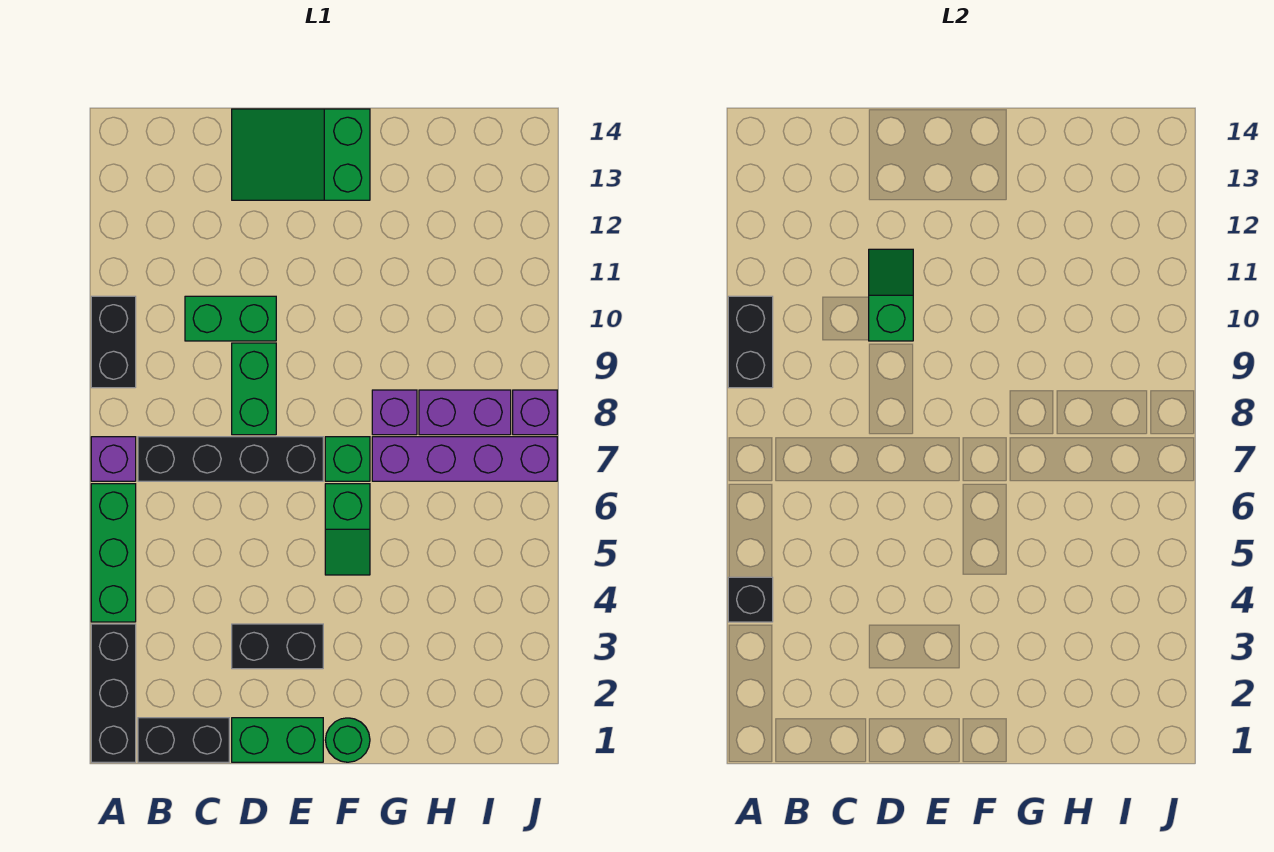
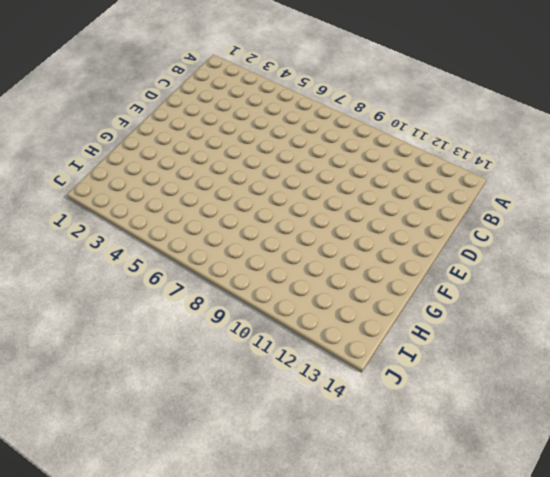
none -> black 1x3 brick [91,624,136,762]
none -> green 1x3 brick [91,484,136,622]
none -> purple 1x1 brick [91,437,136,481]

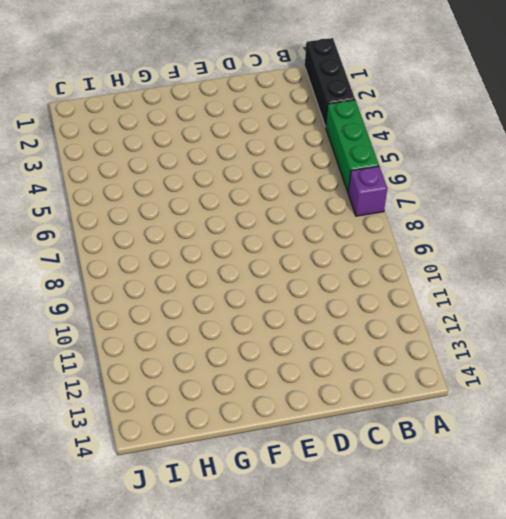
none -> black 1x2 brick [91,296,136,388]
none -> black 1x2 brick [138,718,229,762]
none -> black 1x4 brick [138,437,323,481]

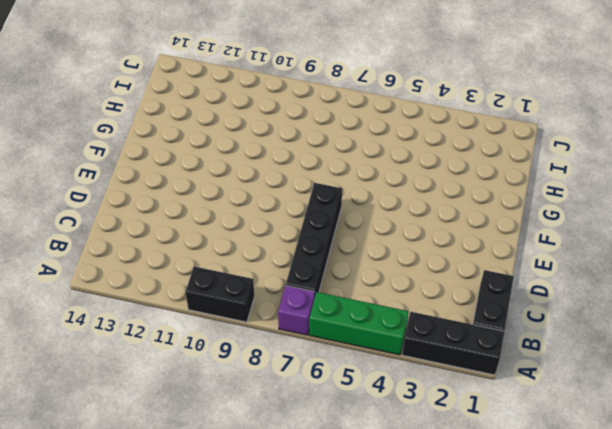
none -> green 1x2 brick [185,296,276,341]
none -> green 1x2 brick [232,718,323,762]
none -> black 1x2 brick [232,624,323,669]

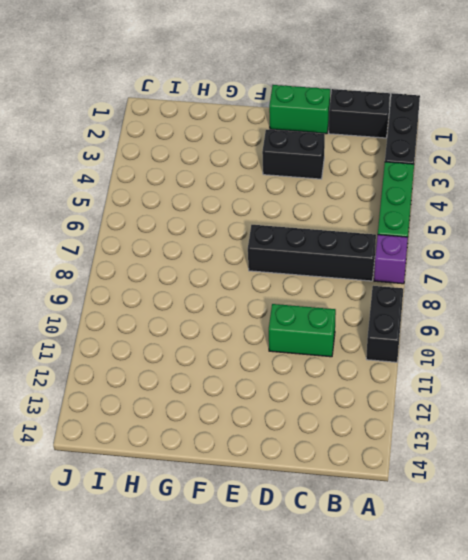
none -> green 1x2 brick [232,343,276,435]
none -> green 2x3 slope [232,109,370,200]
none -> green 1x1 round brick [325,718,370,762]

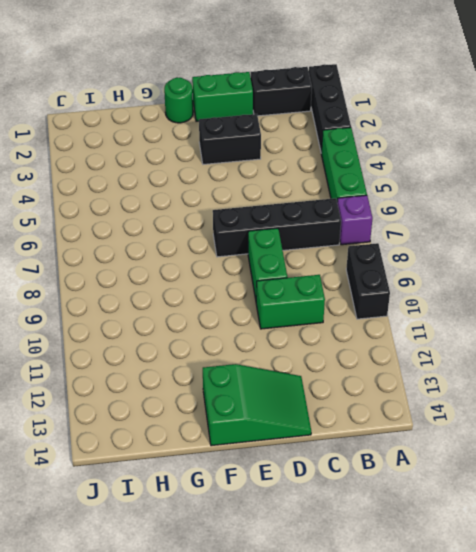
none -> green 1x2 slope [325,484,370,575]
none -> green 1x1 brick [325,437,370,481]
none -> purple 1x4 brick [372,437,557,481]

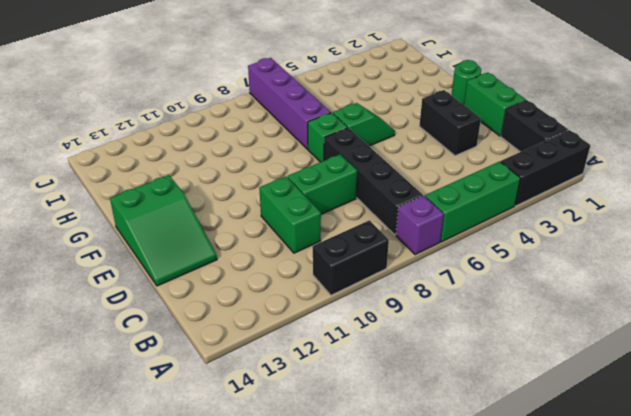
none -> purple 1x1 brick [372,390,417,435]
none -> purple 1x2 brick [419,390,511,435]
none -> purple 1x1 brick [513,390,557,435]

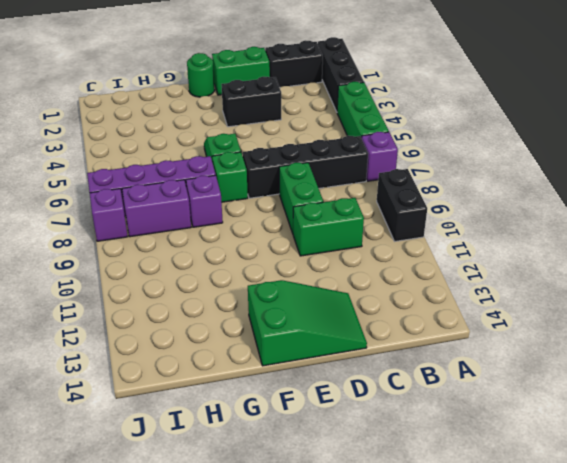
none -> black 1x1 brick [728,577,773,622]
none -> black 1x2 brick [728,296,773,388]
none -> green 1x2 slope [869,249,913,341]

